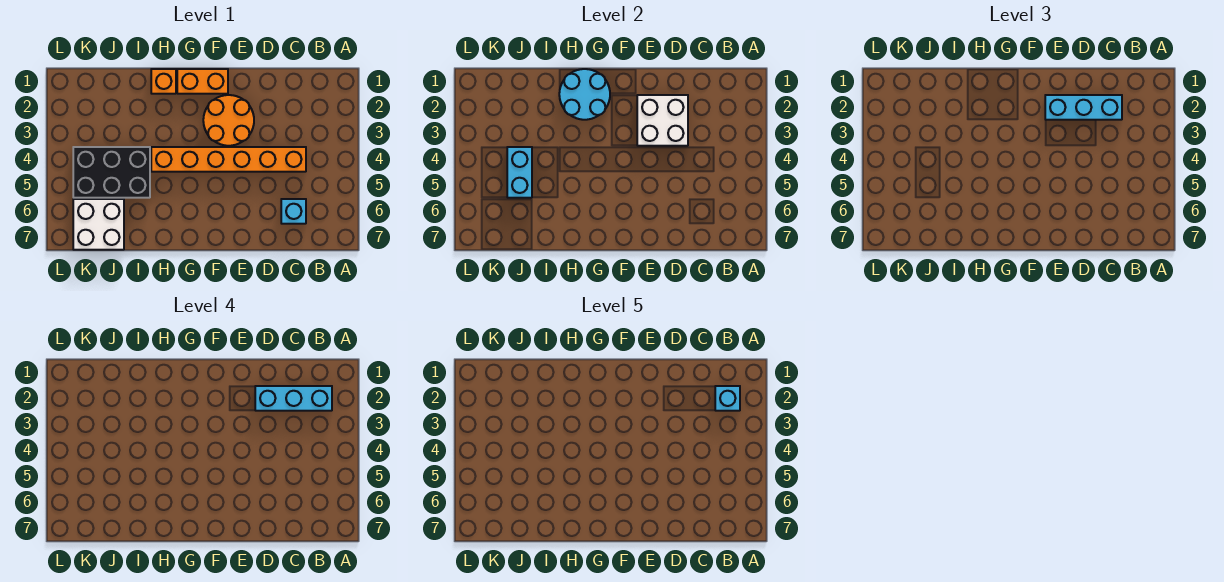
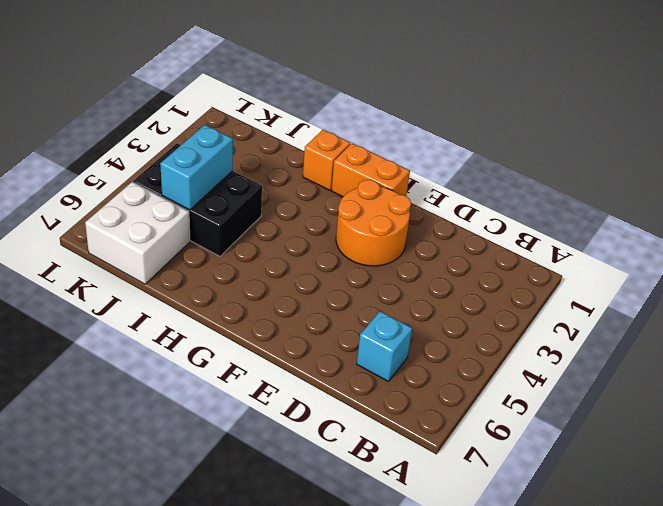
none -> orange 1x6 brick [151,147,306,172]
none -> white 2x2 brick [637,95,688,146]
none -> cyan 2x2 round brick [559,69,610,120]

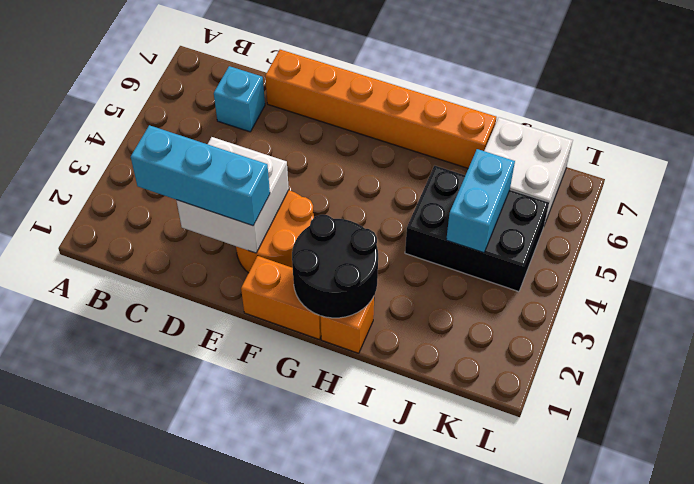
orange 1x6 brick [265,50,496,168] -> orange 1x6 brick moved to [151,147,306,172]
black 2x2 round brick [292,215,378,318] -> cyan 2x2 round brick [559,69,610,120]
none -> cyan 1x3 brick [255,386,332,411]
none -> cyan 1x1 brick [715,386,740,411]

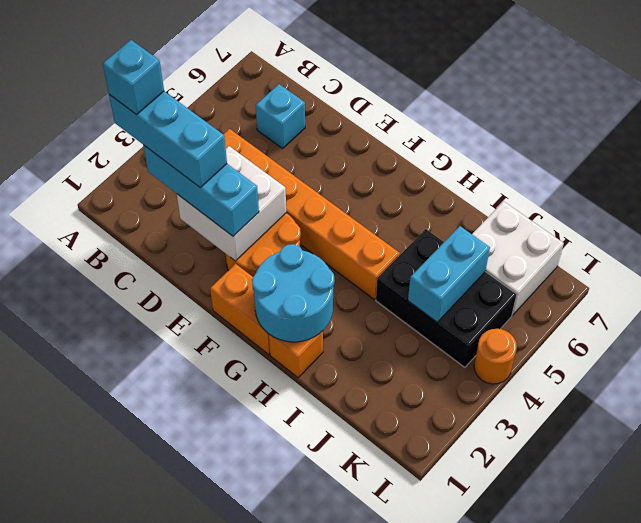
orange 1x1 round brick [474,329,517,384] -> none

